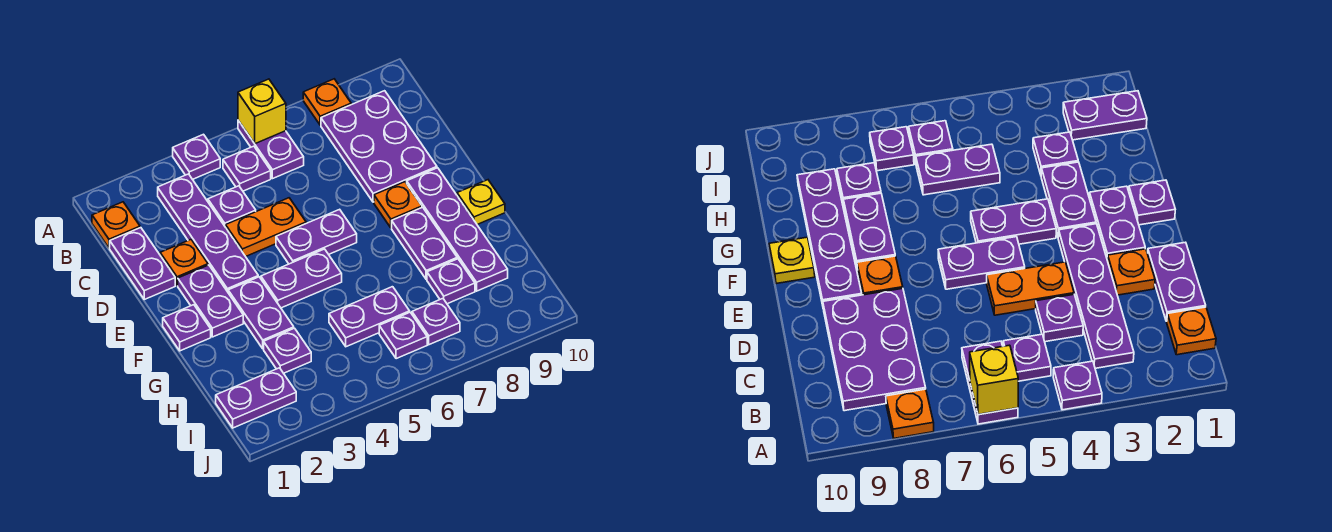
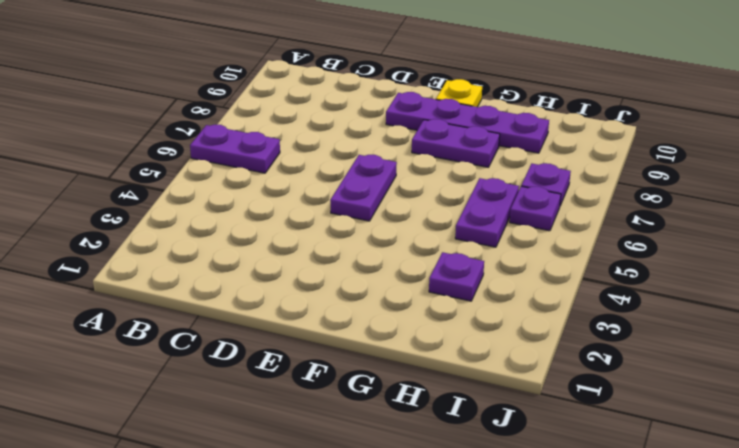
none -> purple 1x1 plate [173,134,220,179]
none -> orange 1x1 plate [303,79,351,125]
none -> orange 1x1 plate [92,202,140,248]

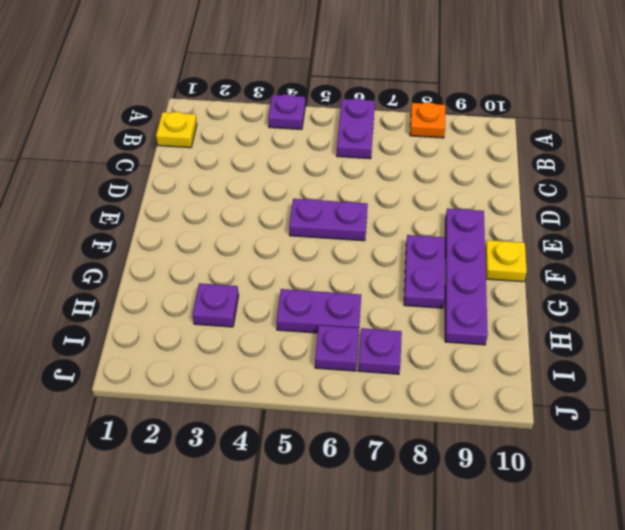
yellow 1x1 plate [156,112,197,148] -> orange 1x1 plate [92,202,140,248]
none -> purple 1x4 plate [158,174,258,292]
none -> purple 1x1 plate [223,146,271,191]
none -> purple 2x3 plate [321,91,437,202]

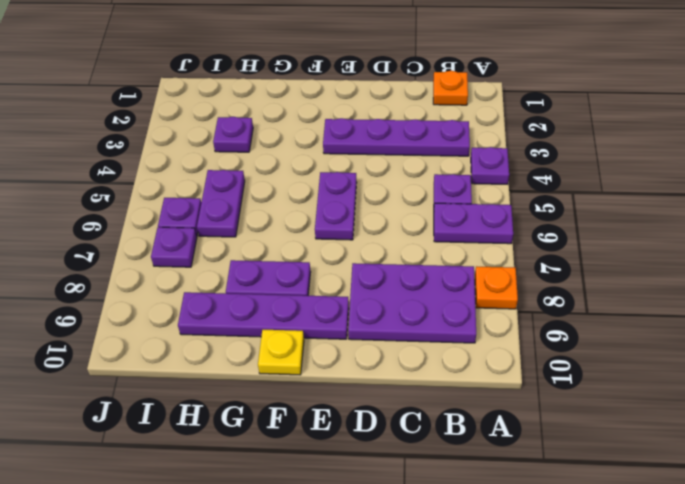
none -> purple 1x2 plate [110,228,175,299]
none -> purple 1x1 plate [208,186,256,227]
none -> orange 1x1 plate [160,240,208,286]

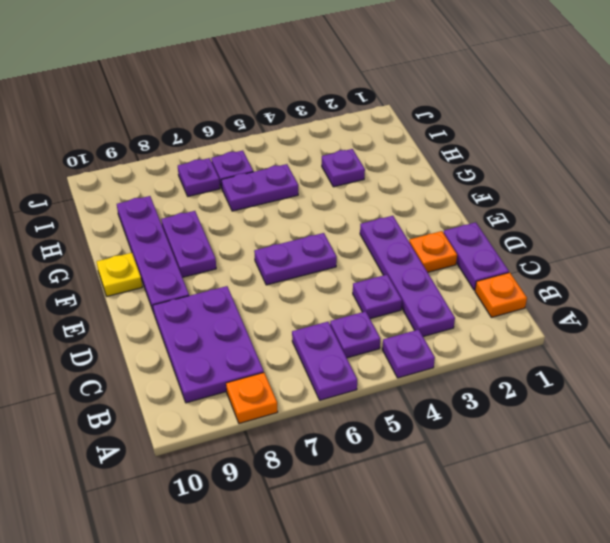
none -> orange 1x2 plate [226,198,306,257]
none -> purple 1x2 plate [178,265,243,337]
none -> orange 1x1 plate [374,182,422,228]

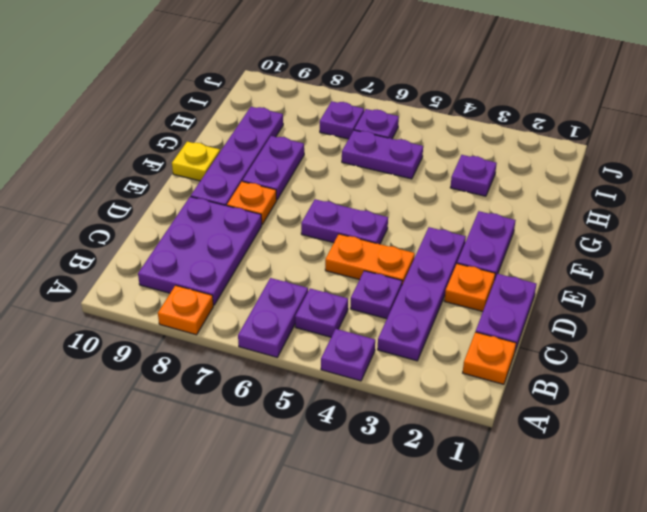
none -> purple 1x1 plate [163,305,211,351]
none -> purple 1x2 plate [228,277,294,349]
none -> purple 1x2 plate [261,249,342,308]

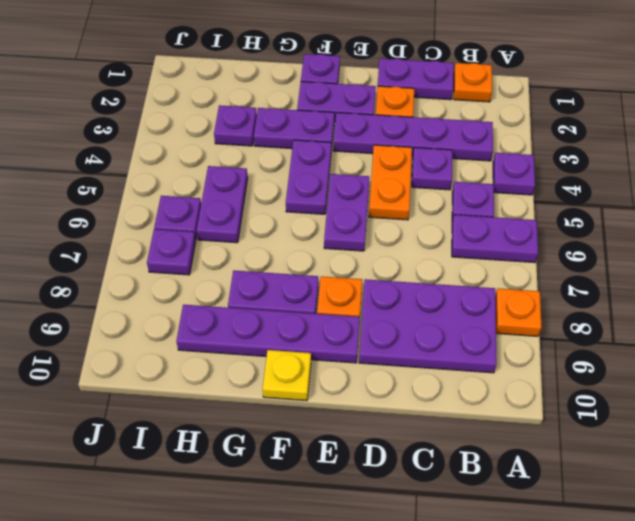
none -> purple 1x1 plate [427,259,475,304]
none -> purple 1x2 plate [216,368,296,428]
none -> yellow 1x1 brick [238,79,286,144]

